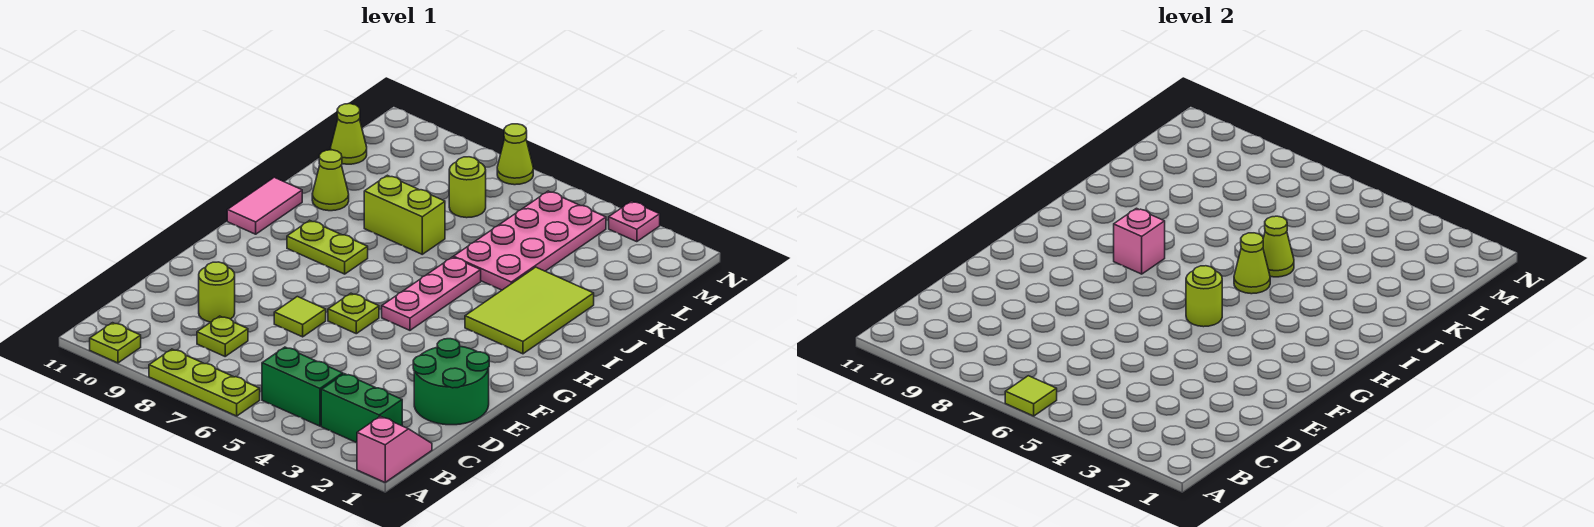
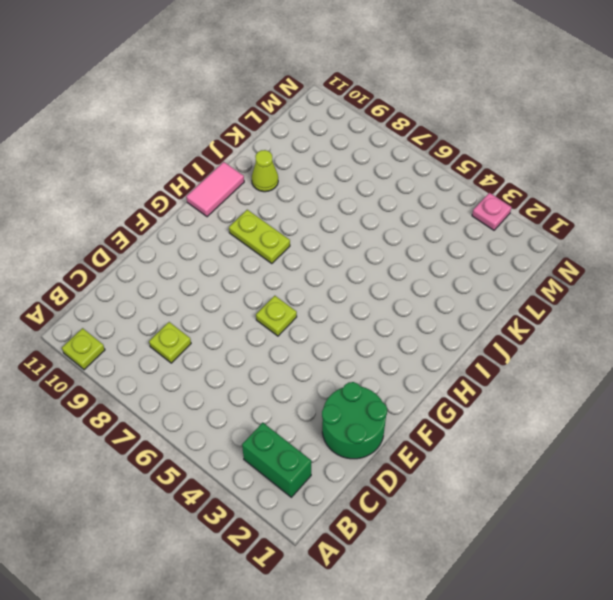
none -> pink 1x2 slope [357,416,432,482]
none -> lime 1x3 plate [149,349,260,416]
none -> green 1x2 brick [262,347,343,426]

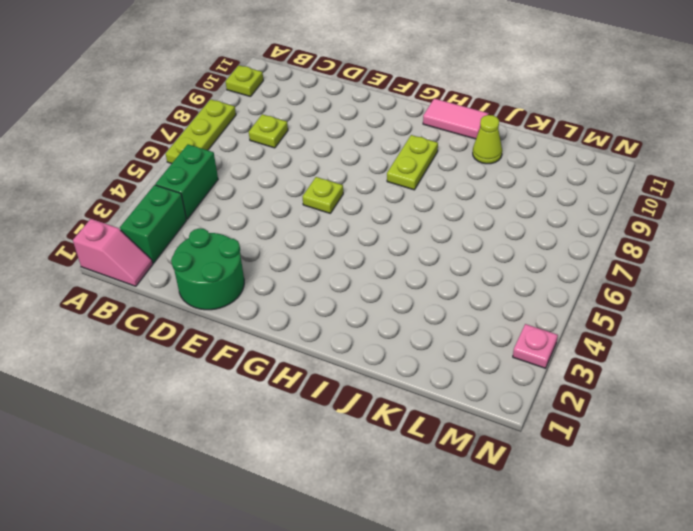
none -> lime 1x1 round brick [199,262,235,322]
none -> lime 1x1 tile [274,297,326,337]
none -> pink 1x3 plate [382,257,481,330]

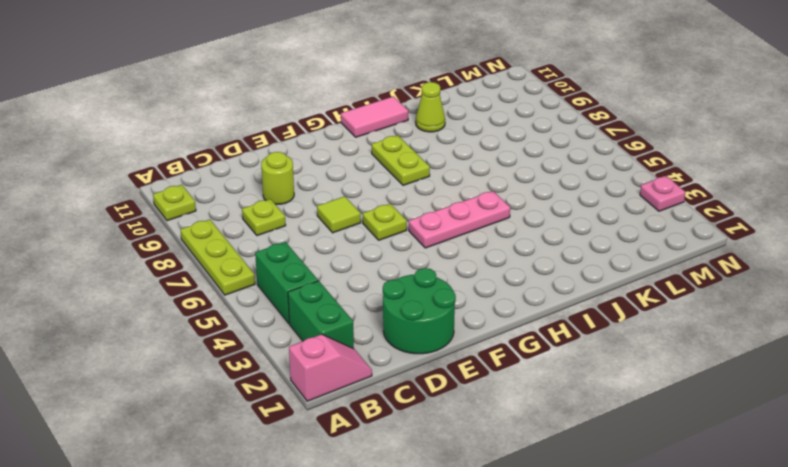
none -> lime 2x3 tile [465,267,594,354]
none -> pink 2x4 plate [454,191,606,290]
none -> lime 1x2 brick [364,175,445,254]

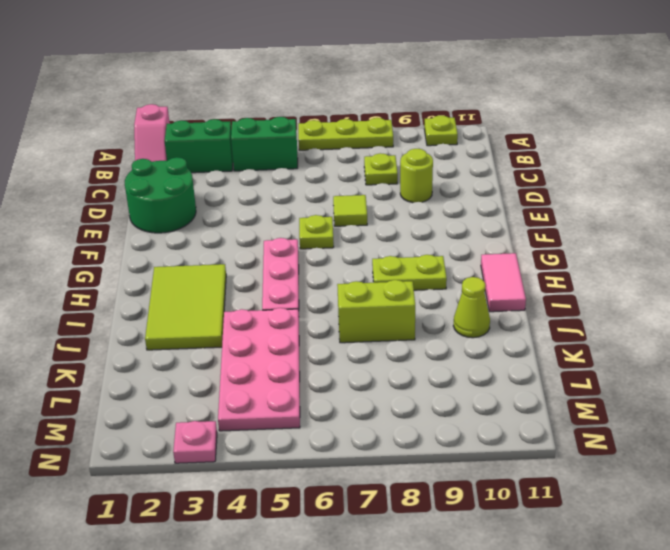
none -> lime 1x1 round brick [449,157,486,218]
none -> lime 1x1 cone [331,104,367,164]
none -> lime 1x1 cone [497,124,533,185]

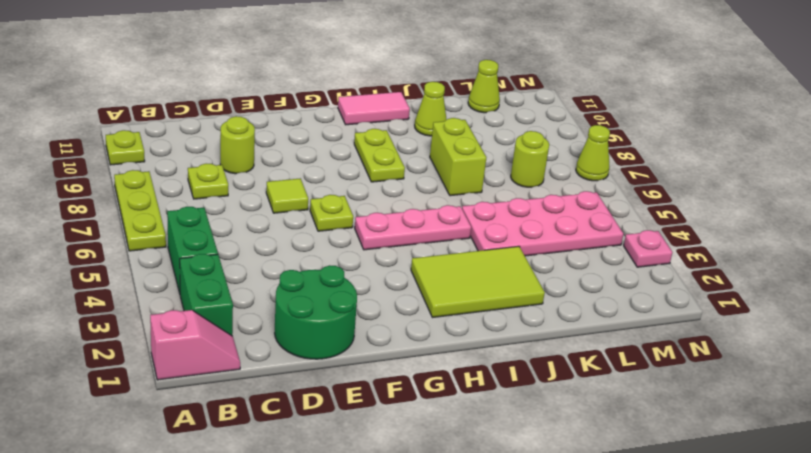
none -> lime 1x1 tile [1005,376,1057,416]
none -> lime 1x1 round brick [1186,266,1222,327]
none -> pink 1x1 brick [1114,208,1165,274]

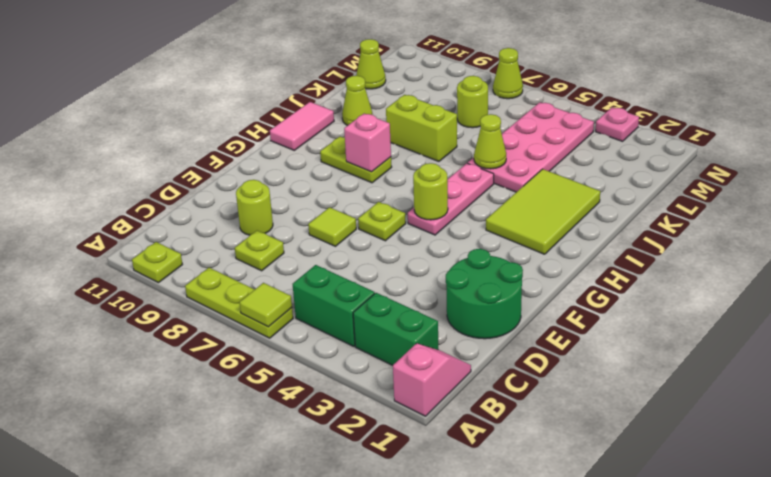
none -> lime 1x1 cone [1234,233,1270,294]

